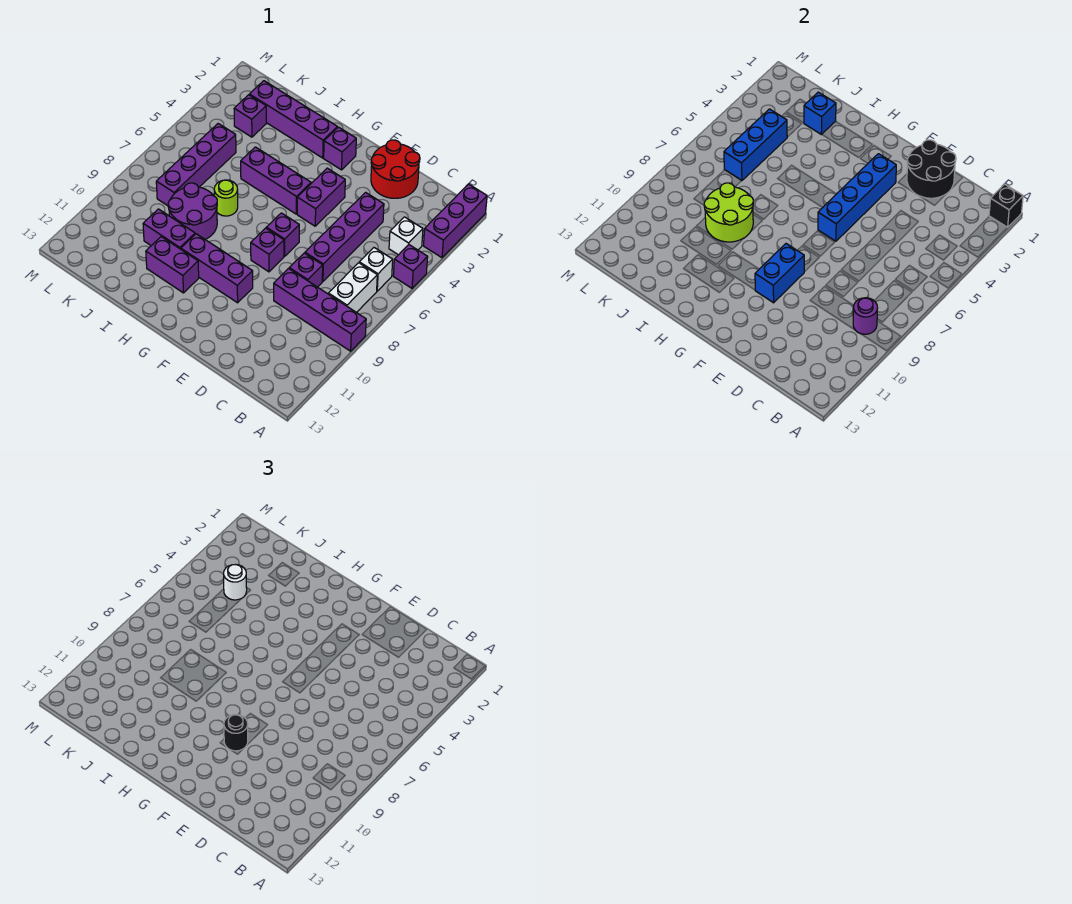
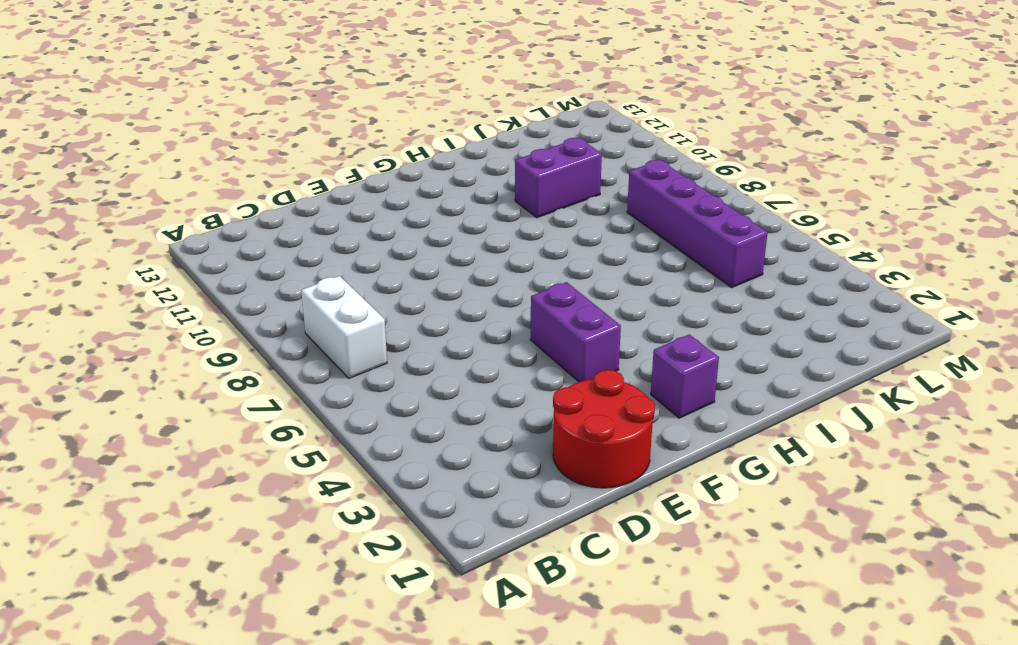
none -> purple 1x3 brick [424,184,487,258]
none -> purple 1x1 brick [393,245,428,288]
none -> purple 1x4 brick [274,269,366,351]
none -> white 1x1 brick [389,217,423,255]

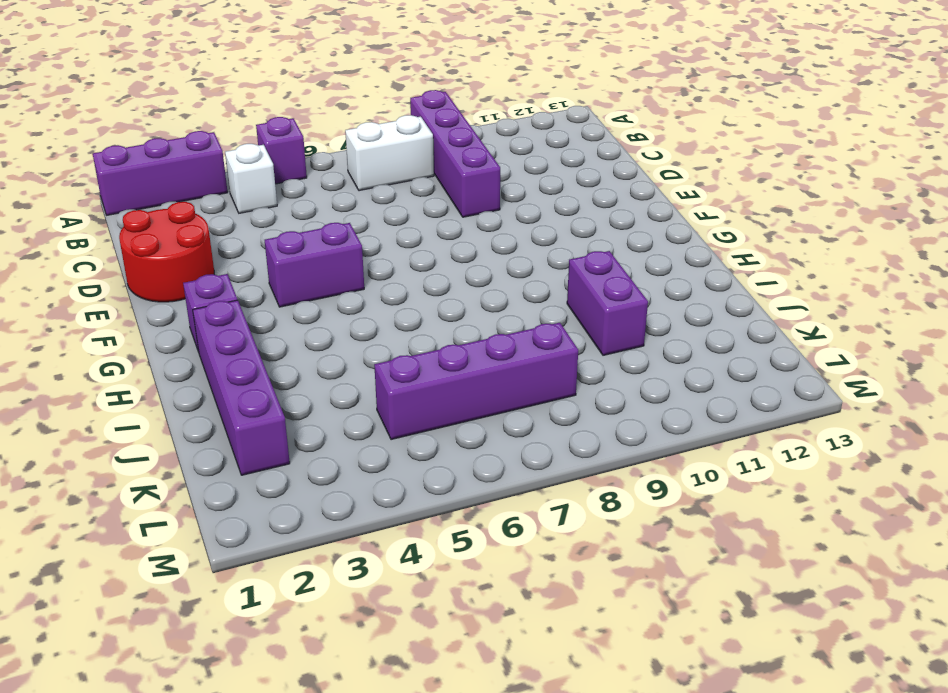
none -> white 1x1 brick [359,248,393,291]
none -> purple 1x4 brick [305,192,384,281]
none -> purple 1x1 brick [289,253,323,287]
none -> purple 1x1 brick [266,213,299,256]

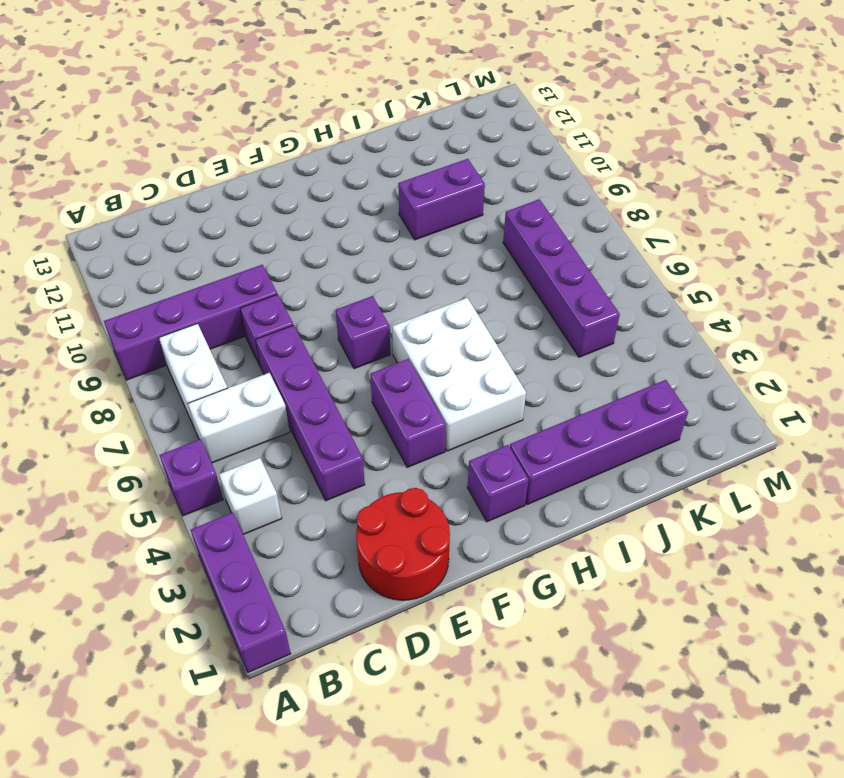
white 1x2 brick [188,373,290,463] -> white 1x1 brick [359,248,393,291]
white 2x3 brick [392,298,526,451] -> purple 1x3 brick [241,147,311,214]
none -> purple 1x1 brick [251,228,284,272]
none -> purple 1x3 brick [181,234,253,303]
none -> purple 1x2 brick [146,237,199,293]
none -> lime 1x1 round brick [214,180,238,216]

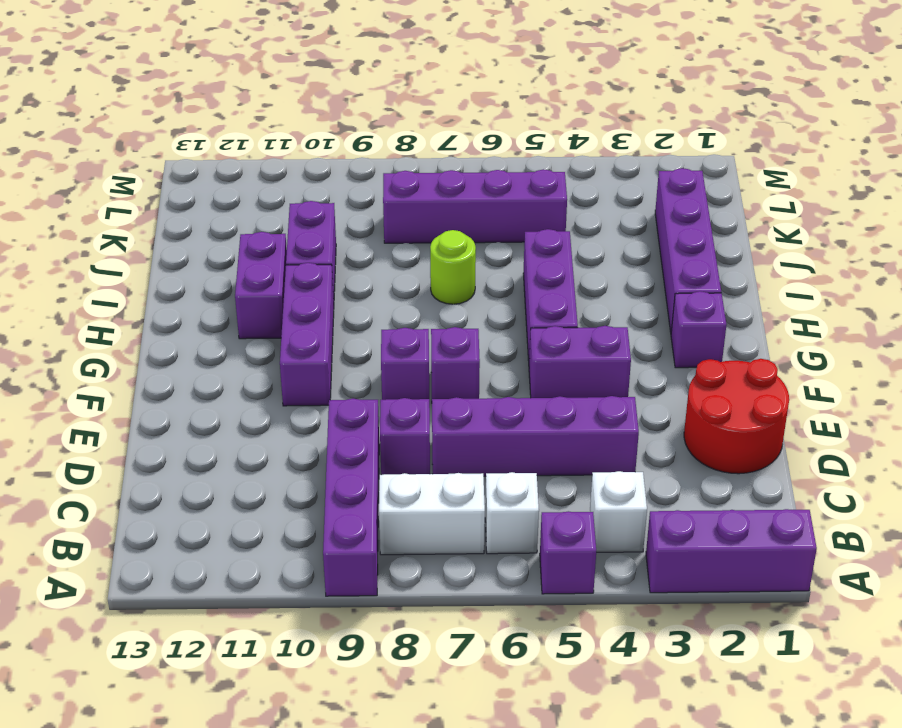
none -> purple 2x2 round brick [168,183,217,240]
none -> purple 1x1 brick [234,95,266,137]
none -> black 1x1 brick [989,184,1023,227]
none -> purple 1x1 round brick [853,298,877,334]

